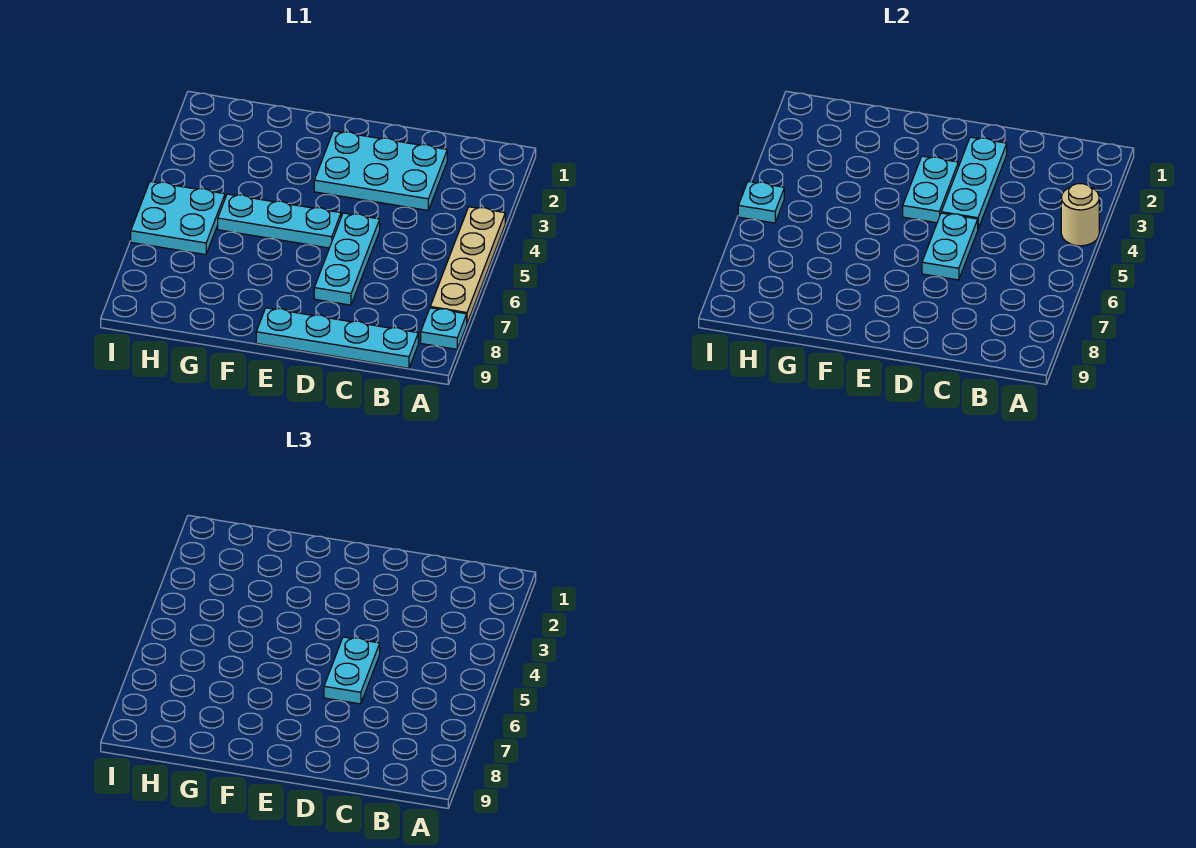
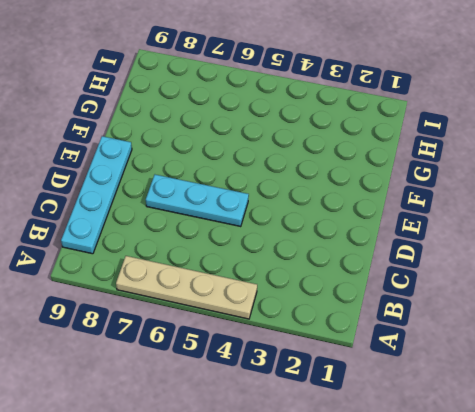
none -> cyan 1x1 plate [421,308,467,349]
none -> cyan 2x3 plate [314,131,447,210]
none -> cyan 1x3 plate [218,194,341,248]

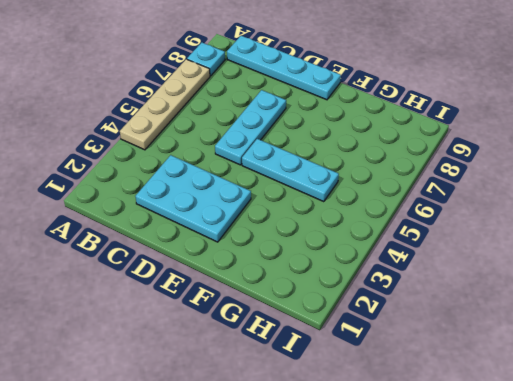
none -> cyan 2x2 plate [131,182,225,255]
none -> tan 1x1 round brick [1061,184,1099,246]
none -> cyan 1x3 plate [941,137,1007,228]

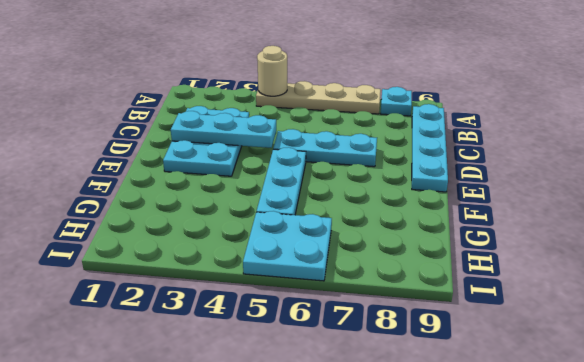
none -> cyan 1x2 plate [922,213,978,280]
none -> cyan 1x2 plate [903,156,958,223]
none -> cyan 1x1 plate [738,182,784,223]

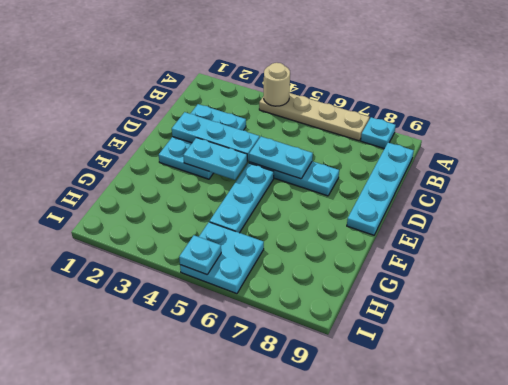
none -> cyan 1x2 plate [324,637,380,704]

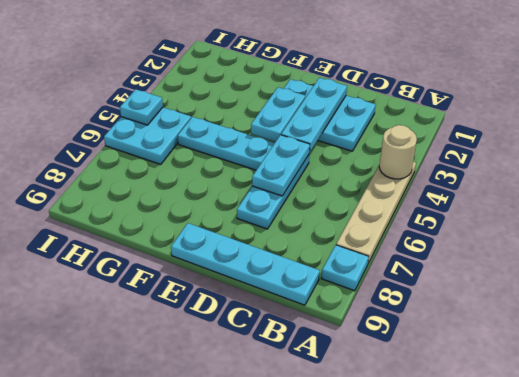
none -> cyan 1x2 plate [324,637,380,704]

